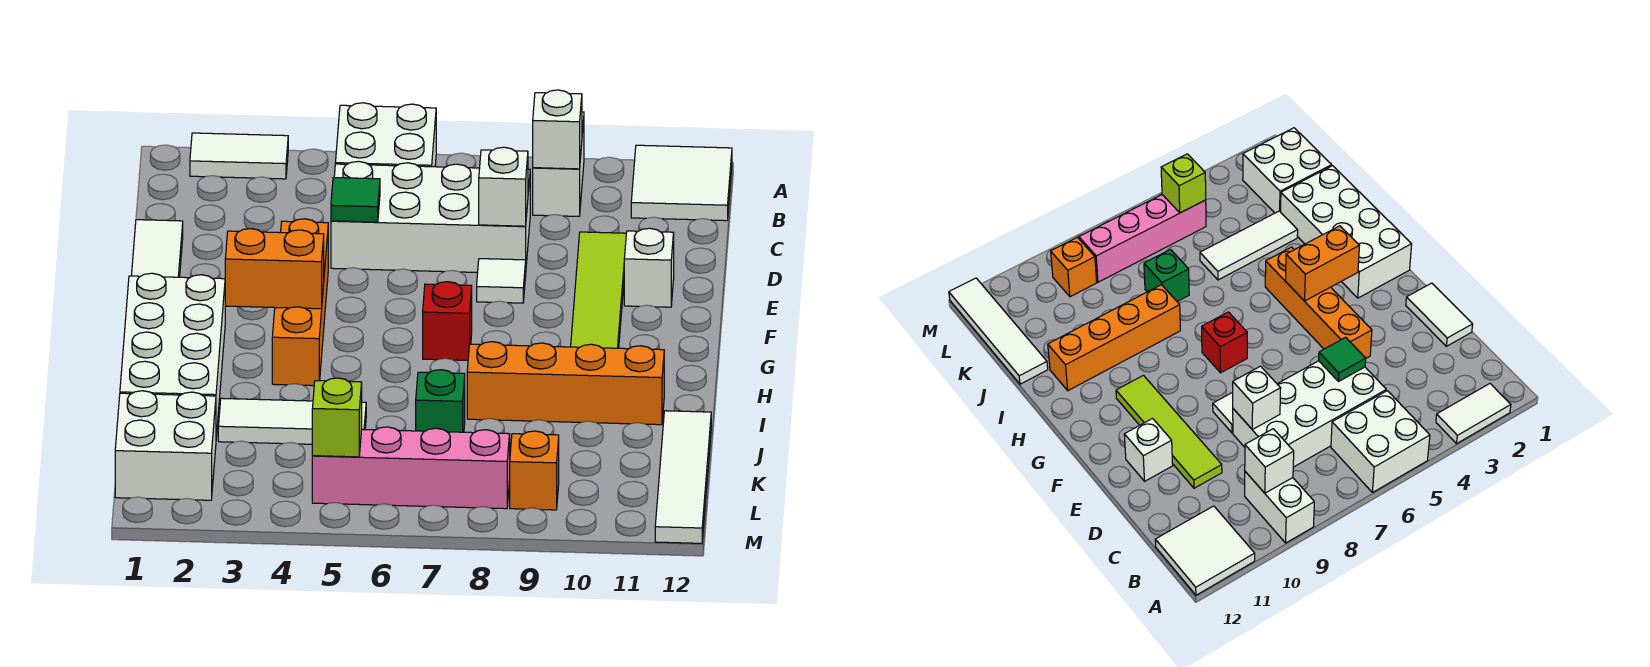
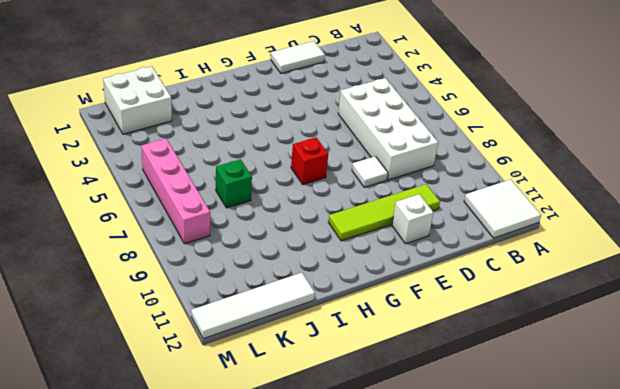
none -> white 1x2 tile [190,133,288,179]
none -> white 2x2 brick [335,103,436,167]
none -> white 1x2 brick [533,112,584,216]

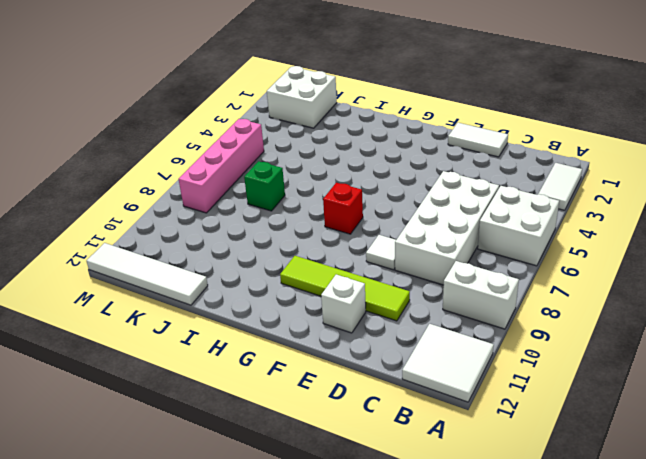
none -> orange 1x4 brick [272,219,328,386]
none -> white 2x4 brick [120,273,225,437]
none -> orange 1x4 brick [467,342,664,425]

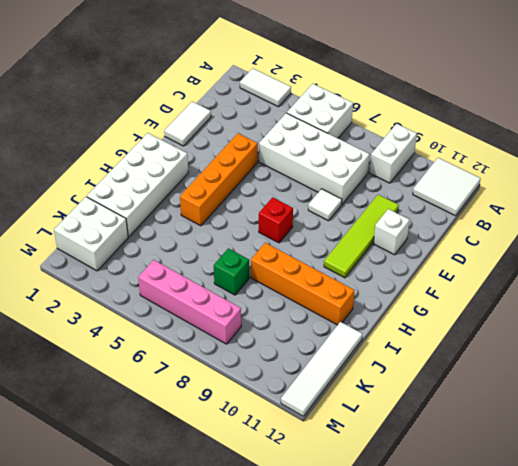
none -> white 1x3 tile [218,398,366,444]
none -> orange 1x1 brick [510,431,559,510]
none -> white 1x1 brick [533,90,582,169]

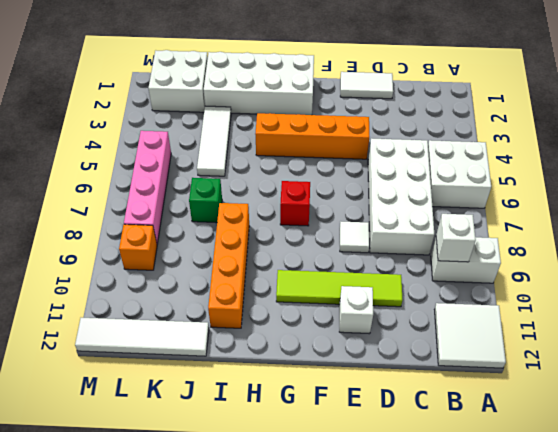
none -> white 1x2 tile [190,133,288,179]
none -> green 1x1 tile [331,178,380,222]
none -> white 1x1 brick [479,147,528,226]

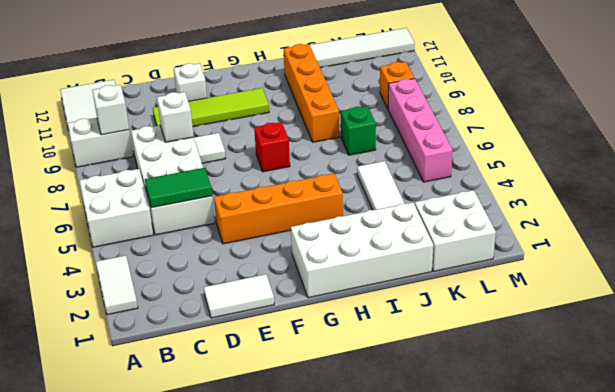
green 1x2 tile [145,168,212,208] -> green 1x1 tile [331,178,380,222]
none -> orange 1x2 brick [225,229,324,309]
none -> lime 1x1 brick [312,378,362,457]

